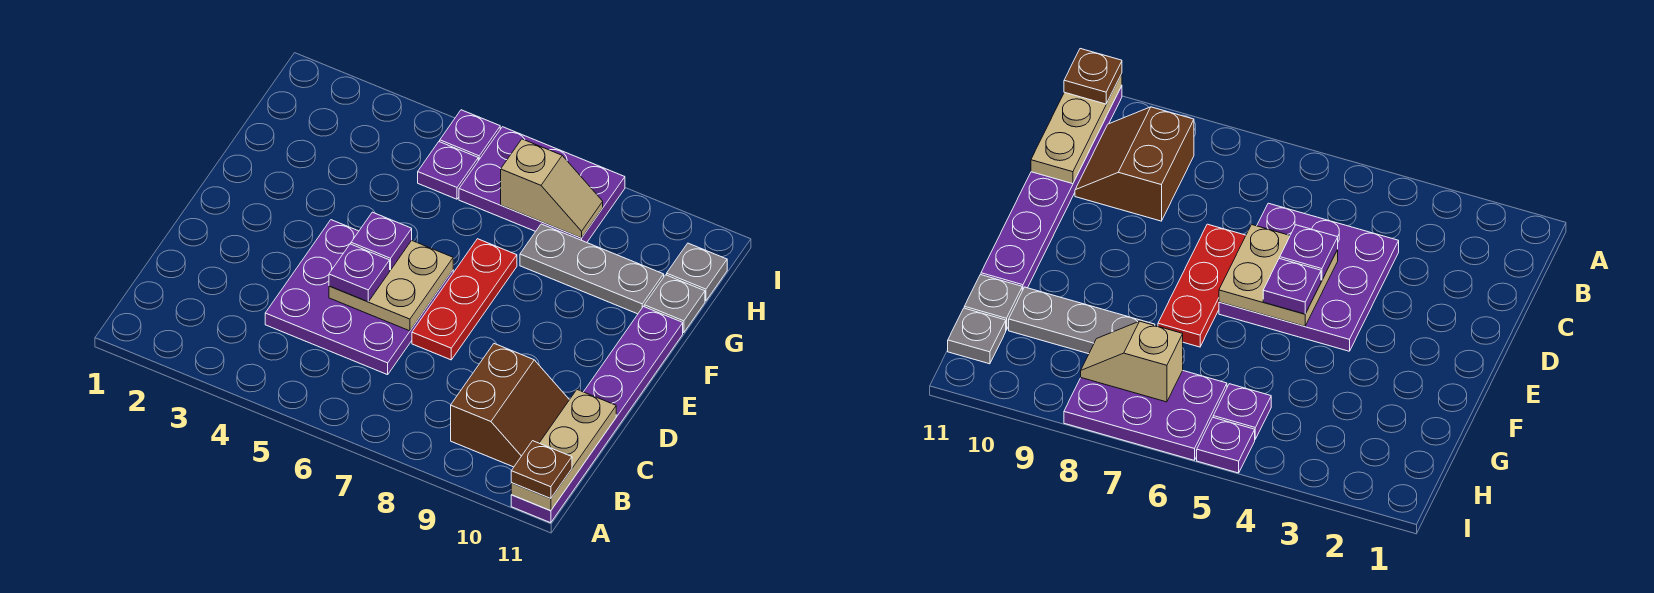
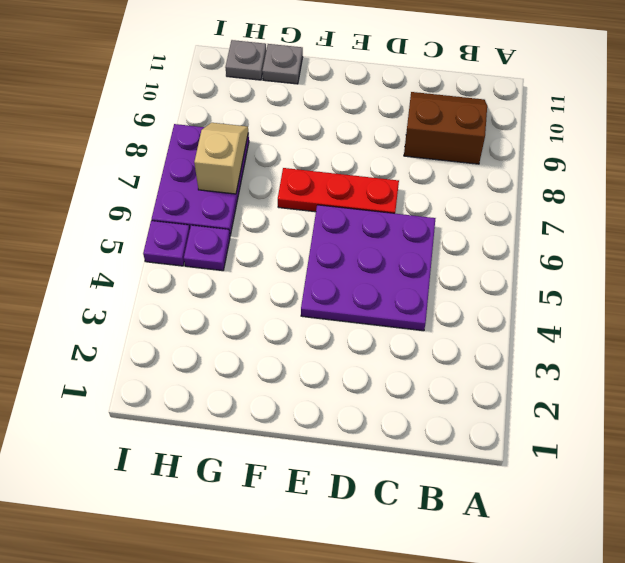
none -> purple 1x6 plate [511,307,683,523]
none -> grey 1x3 plate [520,224,664,314]
none -> tan 1x3 plate [511,390,616,511]

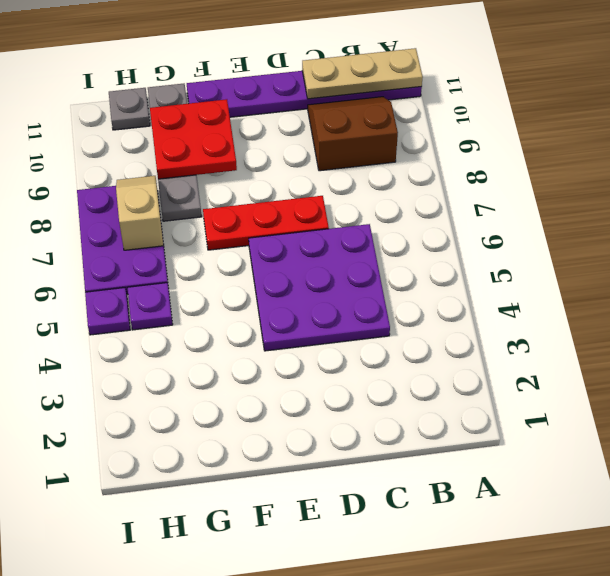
red 2x2 plate [150,99,237,179] -> none
none -> tan 2x2 plate [329,240,453,331]
none -> brown 1x1 plate [511,441,572,498]
none -> purple 1x1 plate [329,244,390,302]

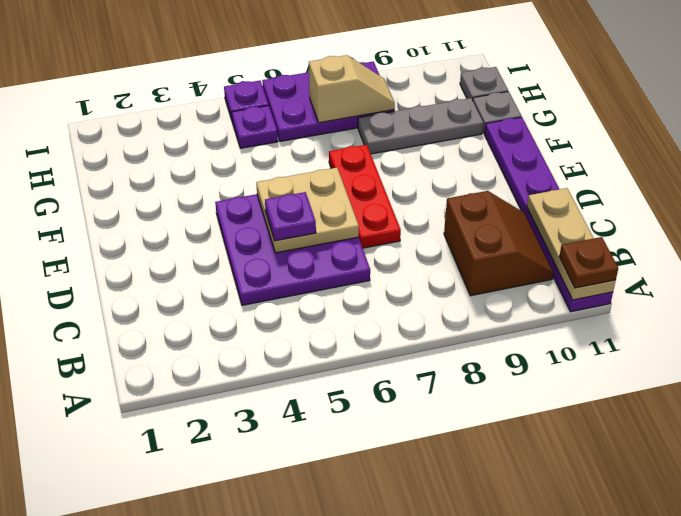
none -> purple 1x1 plate [351,212,412,270]

